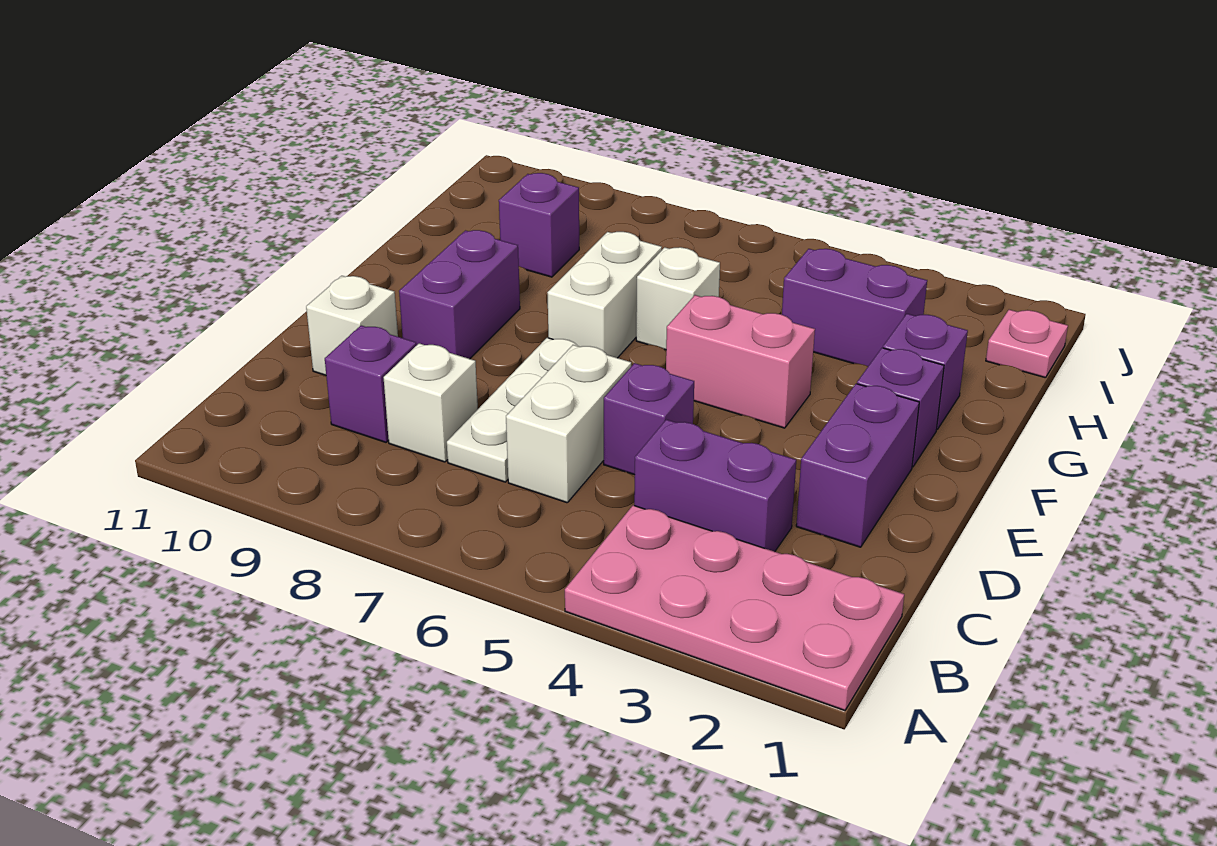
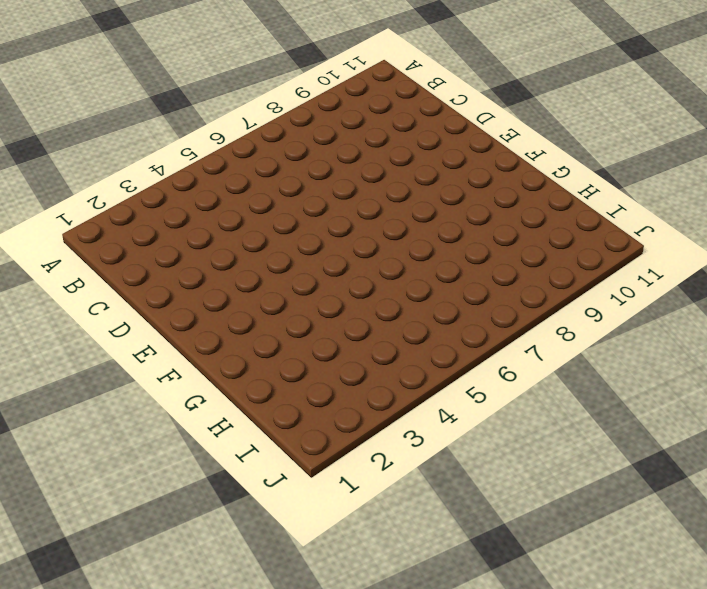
none -> pink 2x4 plate [565,505,904,711]
none -> purple 1x2 brick [634,420,796,552]
none -> white 1x2 brick [506,345,631,503]

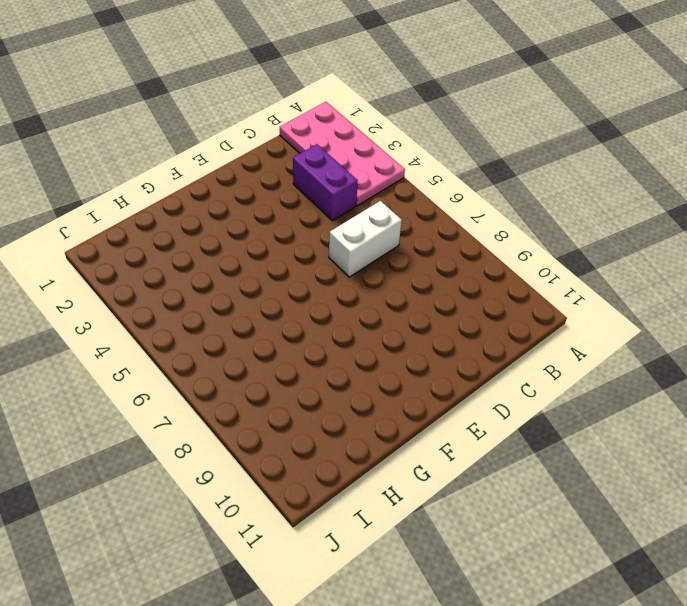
none -> white 1x3 plate [447,338,577,482]
none -> white 1x1 brick [384,343,478,462]
none -> purple 1x1 brick [325,326,416,442]

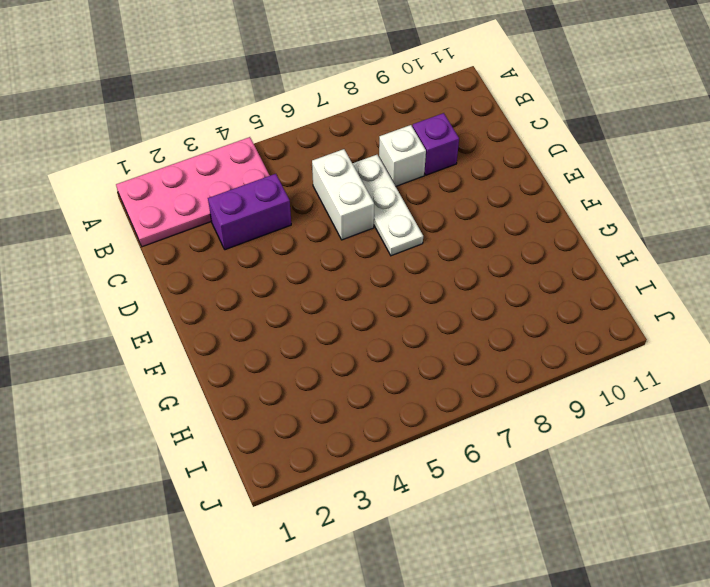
none -> purple 1x2 brick [796,384,919,547]
none -> purple 1x1 brick [604,363,694,475]
none -> white 1x1 brick [306,276,398,375]

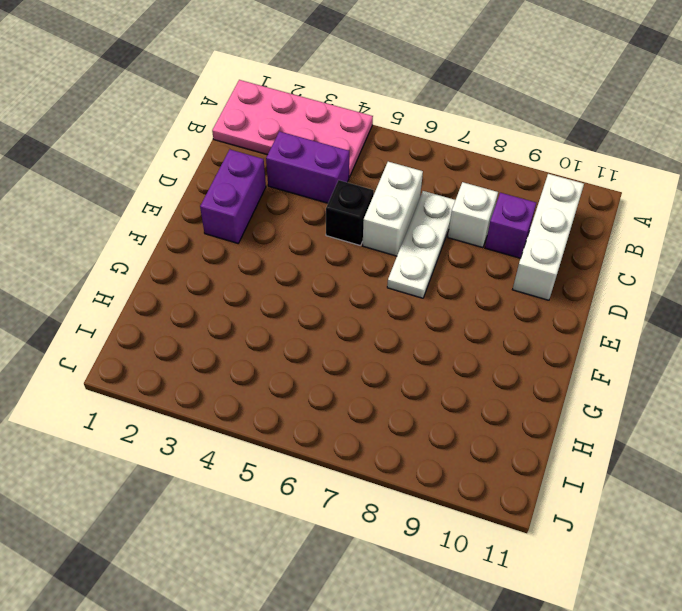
white 1x3 brick [512,174,584,300] -> white 1x1 brick [306,276,398,375]
black 1x1 brick [326,180,374,246] -> purple 1x1 brick [604,363,694,475]
none -> purple 1x2 brick [399,230,520,359]
none -> purple 1x1 brick [857,348,944,467]
none -> pink 1x2 brick [666,295,815,428]

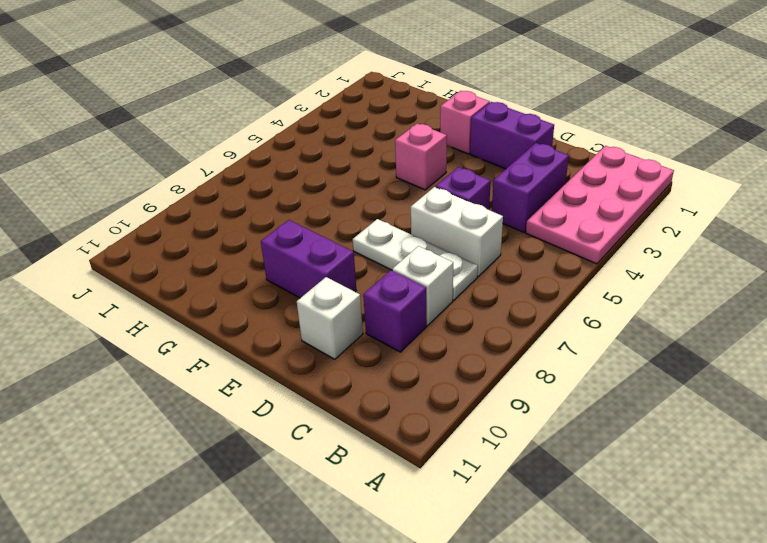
pink 1x1 brick [440,91,490,154] -> purple 1x1 brick [857,348,944,467]
pink 1x1 brick [395,123,447,190] -> pink 1x2 brick [666,295,815,428]
none -> white 1x2 brick [547,232,662,358]
none -> purple 1x1 brick [883,314,968,429]
none -> white 1x1 brick [636,247,720,350]

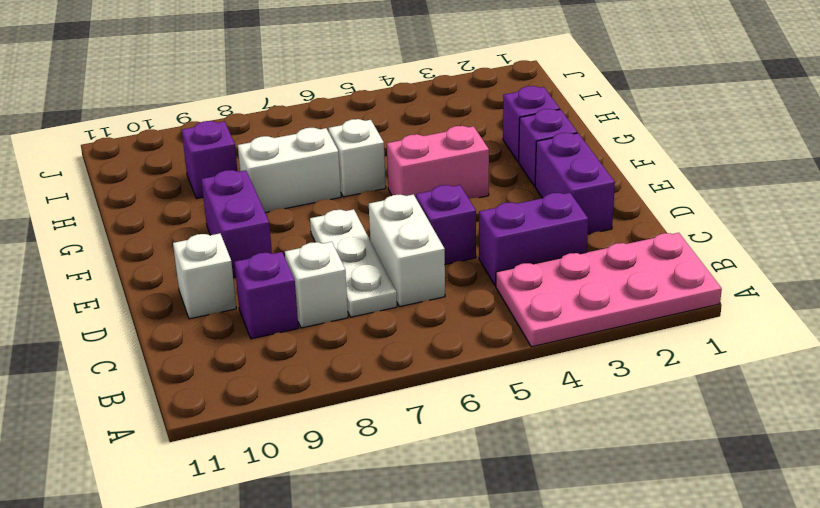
white 1x2 brick [238,128,341,213] -> white 1x2 brick turned to [547,232,662,358]
none -> purple 1x2 brick [782,249,927,366]
none -> pink 1x1 plate [986,310,1068,378]

